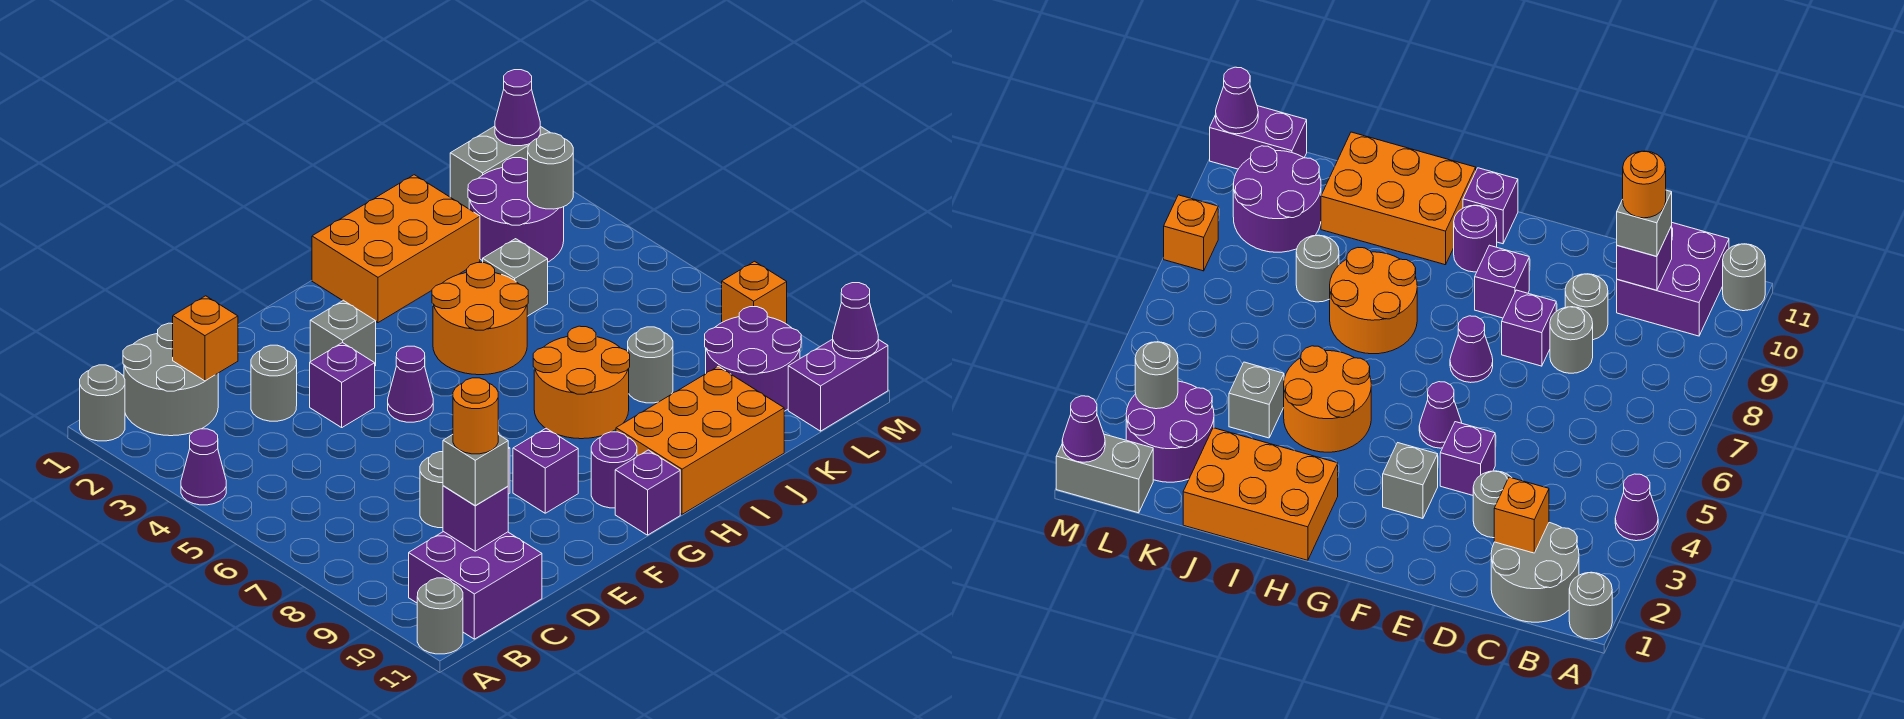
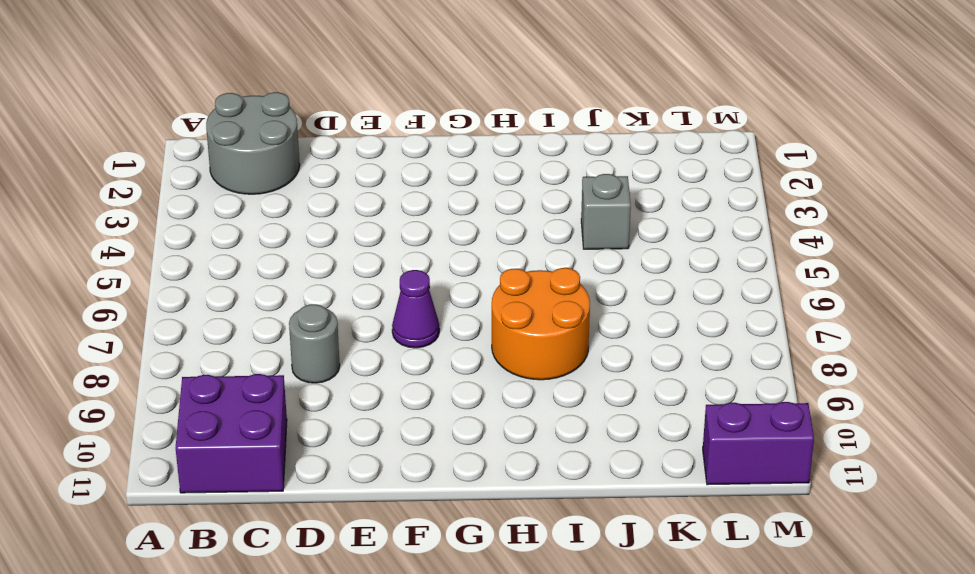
none -> grey 1x1 round brick [80,365,125,441]
none -> purple 1x1 cone [181,429,226,505]
none -> grey 1x1 round brick [417,578,463,654]
none -> grey 1x1 round brick [251,345,297,421]

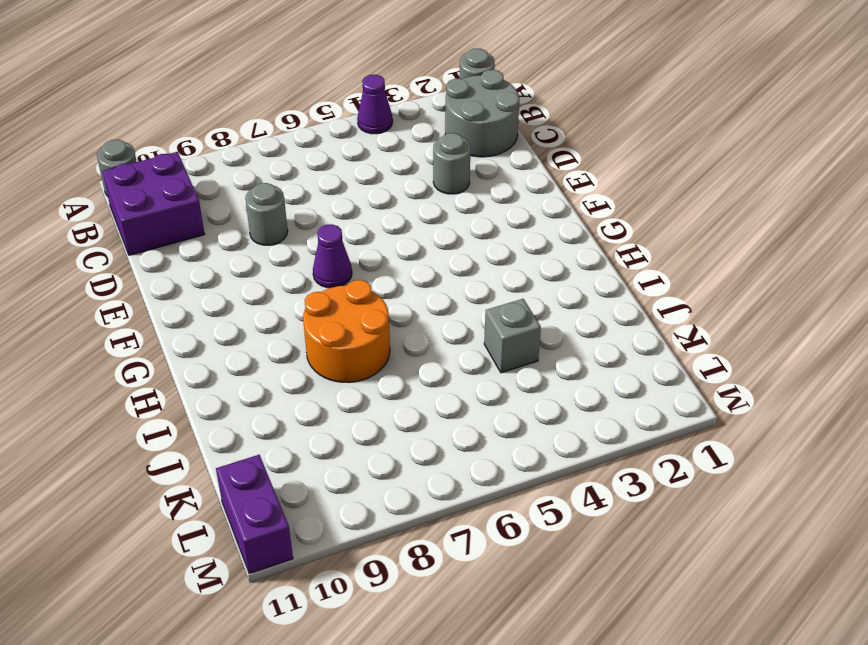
none -> grey 1x1 round brick [1565,274,1608,340]
none -> purple 1x1 brick [310,342,375,427]
none -> purple 1x1 brick [1502,290,1556,366]
none -> grey 1x1 brick [310,300,376,366]

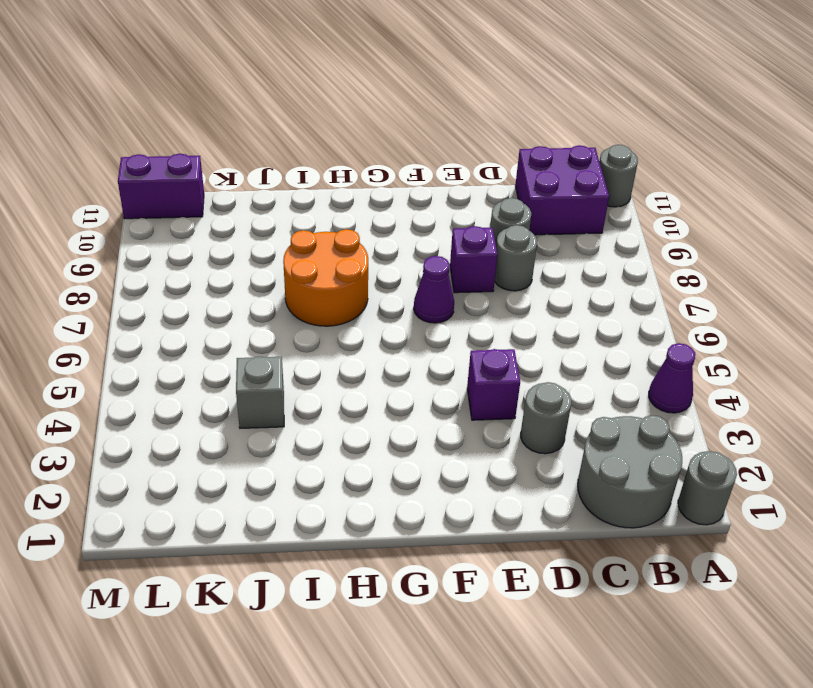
none -> grey 1x1 brick [310,300,376,366]
none -> purple 1x1 cone [388,346,433,422]
none -> purple 1x1 brick [513,428,578,513]
none -> purple 1x1 round brick [591,432,637,508]

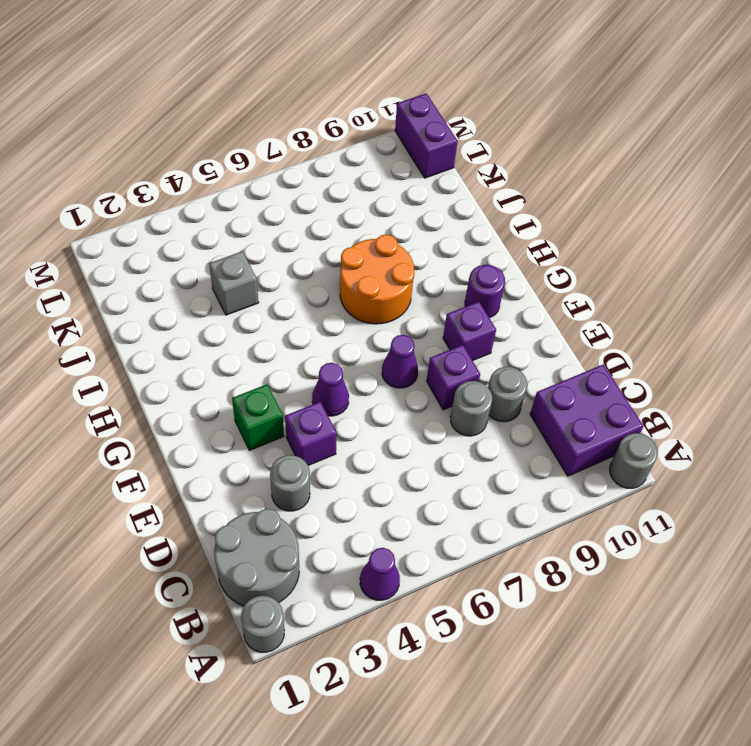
green 1x1 brick [232,384,284,450] -> grey 1x1 brick [310,300,376,366]
none -> purple 1x1 brick [615,450,680,535]
none -> orange 2x3 brick [312,175,480,323]
none -> orange 2x2 round brick [432,263,528,375]
none -> orange 2x3 brick [616,366,784,514]

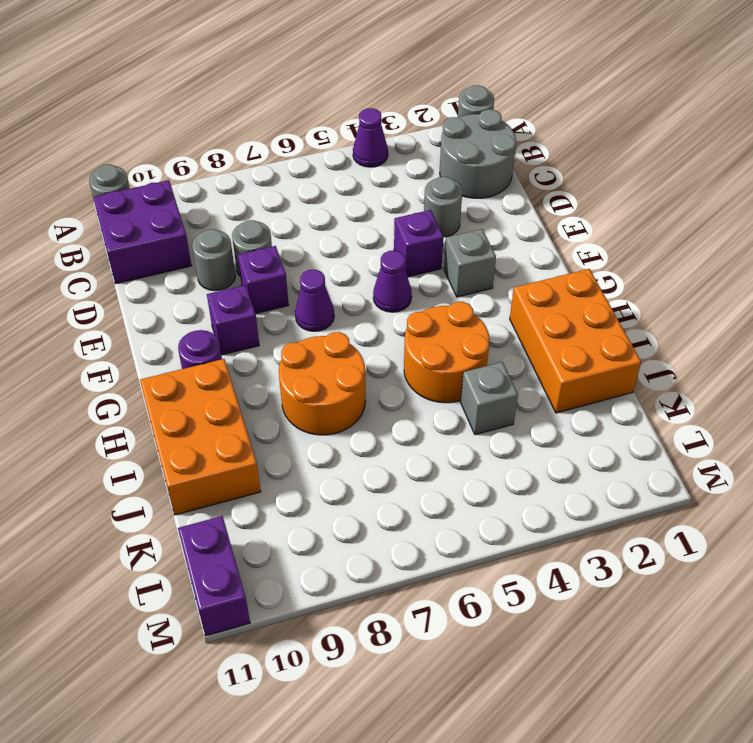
none -> purple 1x1 brick [615,450,680,535]
none -> grey 1x1 round brick [628,327,673,403]
none -> purple 2x2 round brick [468,158,564,262]
none -> purple 2x2 round brick [705,307,801,411]

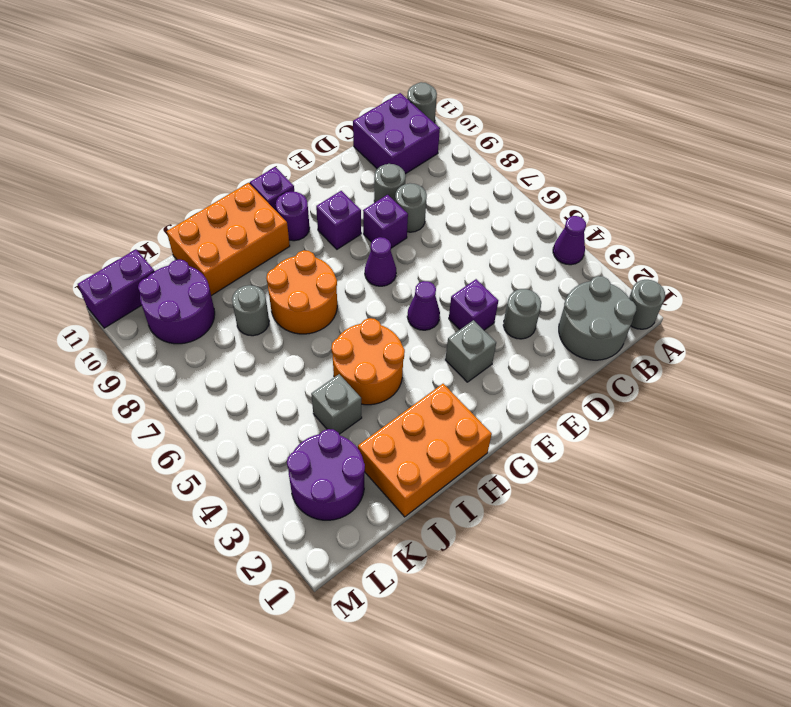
none -> grey 1x2 brick [450,126,550,209]
none -> orange 1x1 brick [722,261,787,324]
none -> orange 1x1 brick [173,296,238,381]
none -> purple 1x1 brick [443,486,508,551]

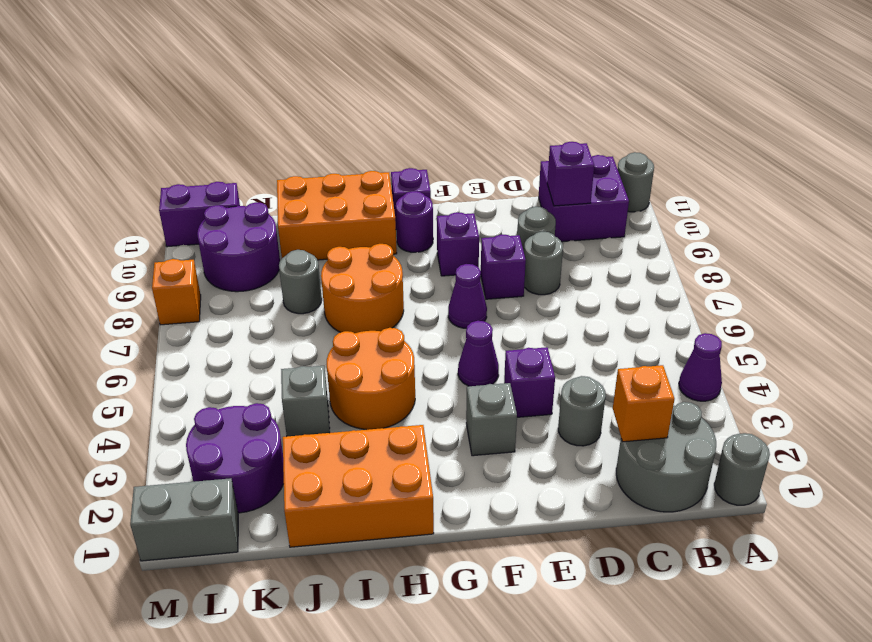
none -> grey 1x1 round brick [528,133,573,209]
none -> purple 1x1 cone [495,70,540,146]
none -> purple 1x1 cone [833,283,878,359]
none -> grey 1x1 brick [443,435,508,505]

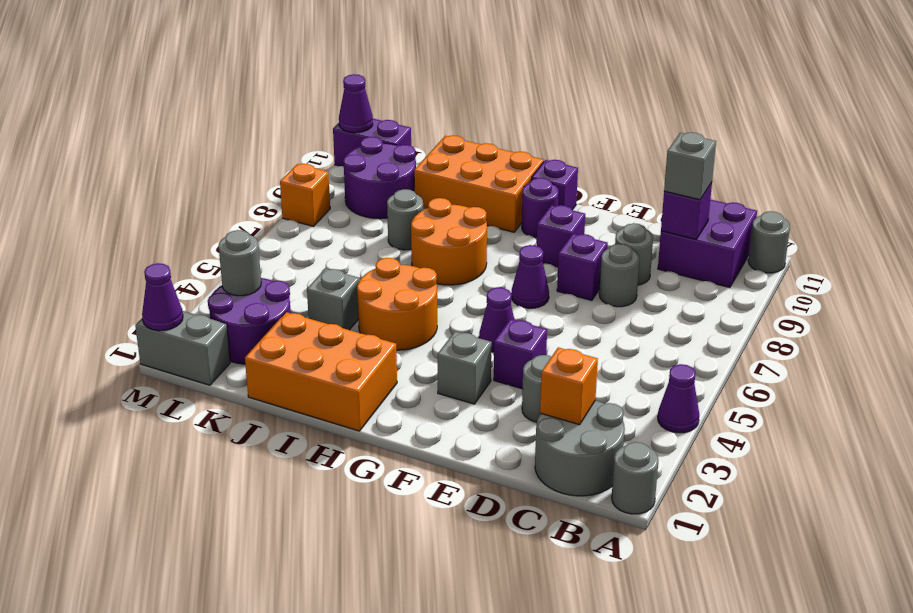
none -> orange 1x1 round brick [453,378,498,454]

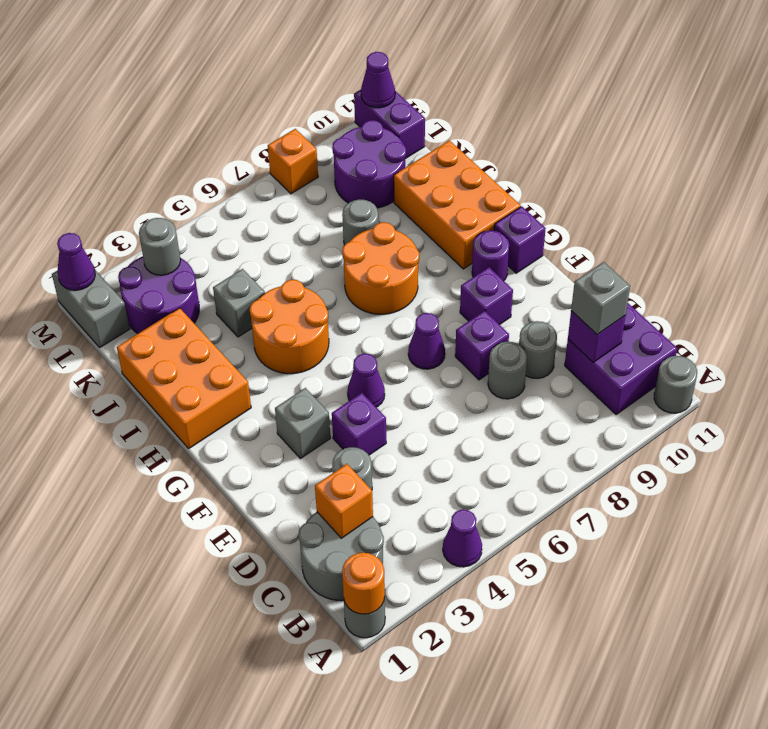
orange 1x1 round brick [342,553,385,614] -> orange 1x1 round brick moved to [453,378,498,454]

